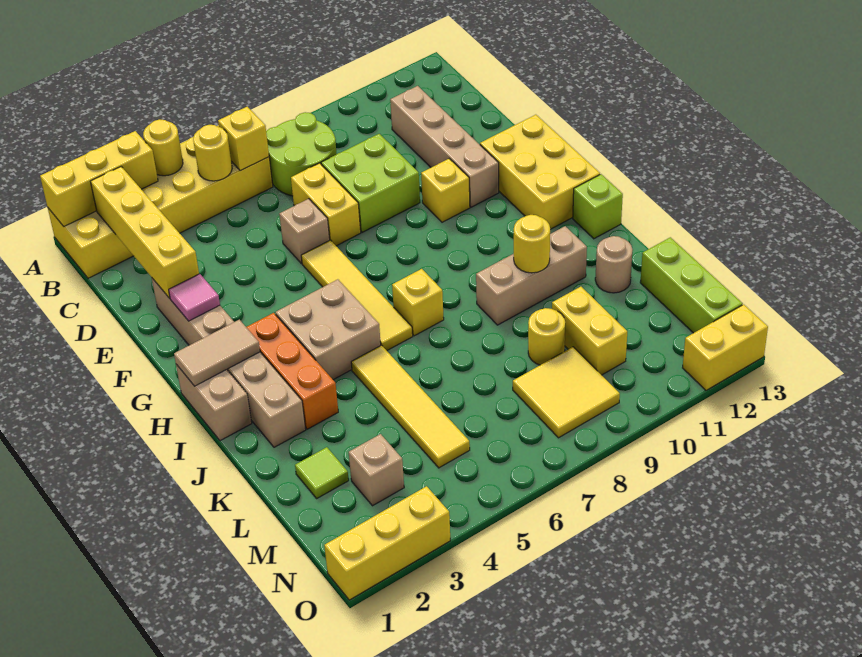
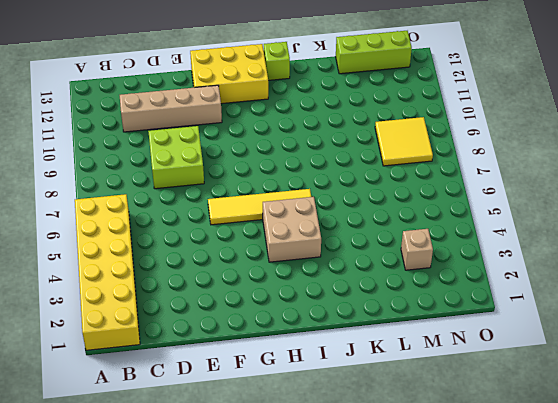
none -> lime 2x2 round brick [266,112,337,196]
none -> yellow 1x2 brick [291,163,361,246]
none -> tan 1x6 brick [152,278,306,447]
none -> tan 1x1 brick [279,199,330,264]

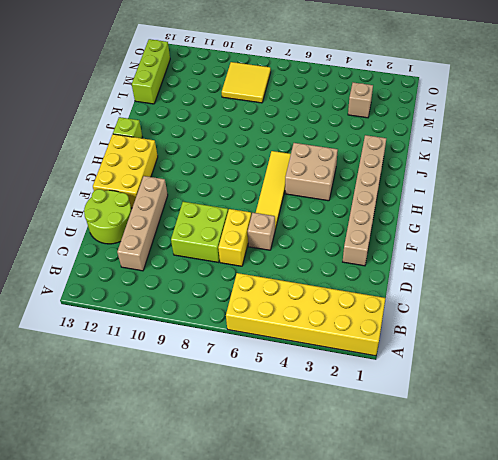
lime 2x2 round brick [84,189,132,244] -> lime 2x2 round brick moved to [266,112,337,196]
none -> yellow 1x1 brick [421,159,470,222]
none -> tan 1x2 brick [176,364,252,441]
none -> orange 1x3 brick [246,313,338,429]
none -> yellow 1x1 brick [392,269,444,336]

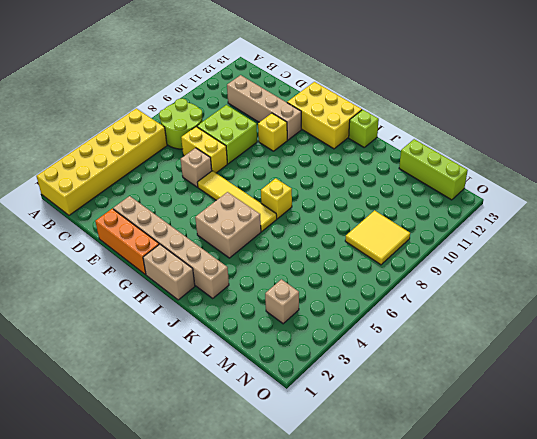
orange 1x3 brick [95,209,159,274] -> orange 1x3 brick moved to [246,313,338,429]
none -> yellow 1x4 tile [351,345,470,468]
none -> tan 1x3 brick [476,226,587,325]
none -> tan 1x1 round brick [595,236,633,293]
none -> lime 1x1 tile [295,447,349,498]

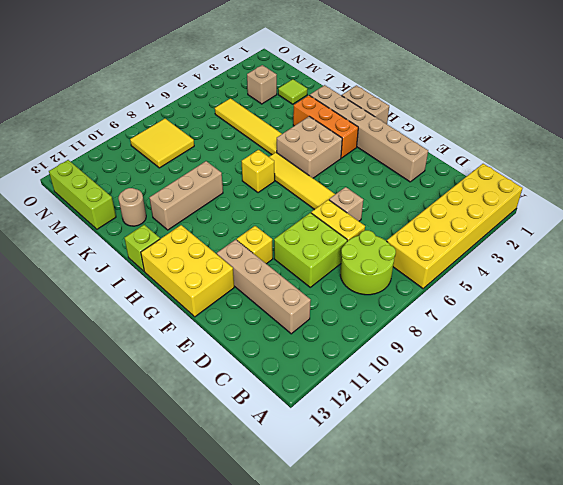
none -> yellow 1x1 round brick [528,308,565,365]
none -> yellow 1x2 brick [552,287,627,375]
none -> yellow 1x3 brick [324,486,450,600]
none -> yellow 1x2 brick [683,305,768,390]

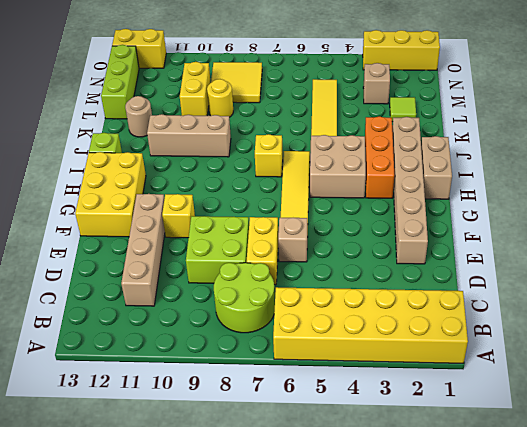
none -> yellow 1x3 brick [40,131,158,226]
none -> yellow 1x1 round brick [143,119,183,176]
none -> yellow 1x4 brick [91,167,199,298]
none -> yellow 1x1 round brick [193,125,232,181]

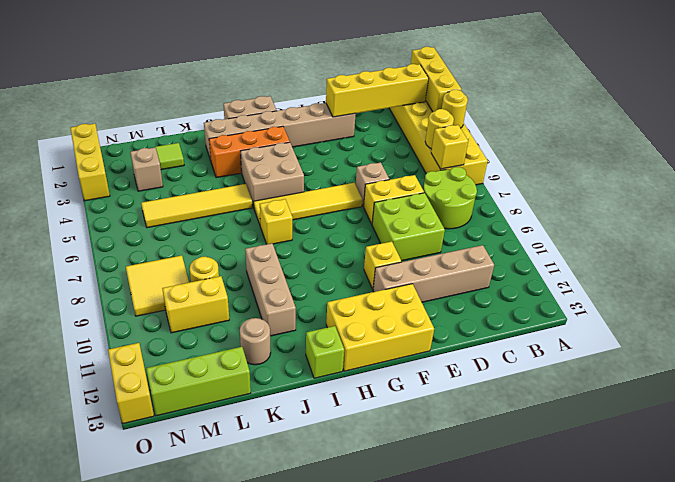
none -> pink 1x1 tile [169,274,220,321]
none -> tan 1x2 tile [174,320,260,386]
none -> yellow 1x1 round brick [514,215,550,273]

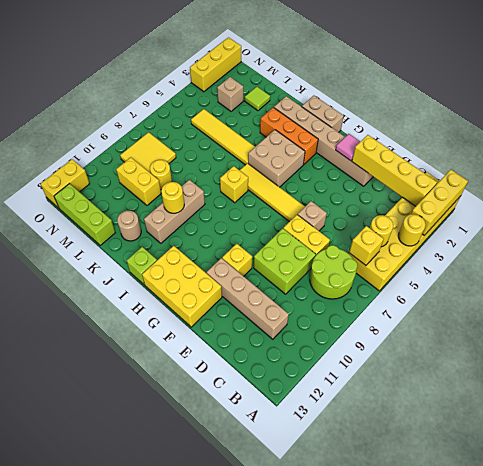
none -> tan 1x2 tile [174,320,260,386]

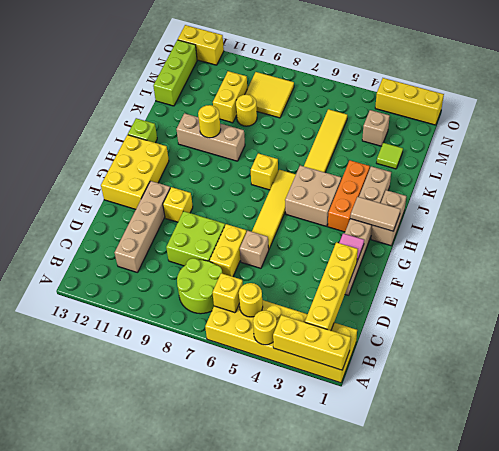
none -> tan 1x1 round brick [595,236,633,293]

